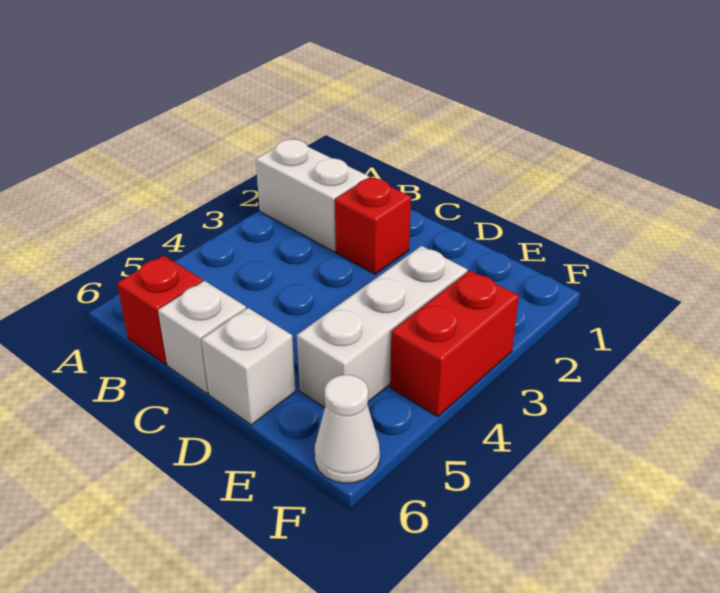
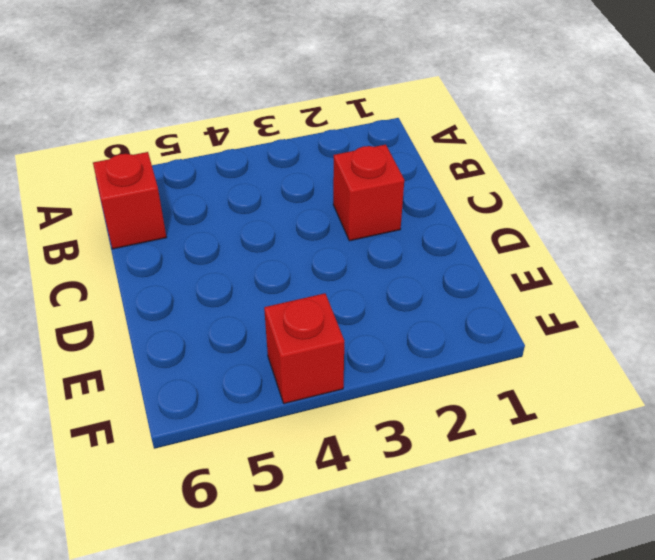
red 1x1 brick [264,293,344,404] -> red 1x2 brick [390,271,519,417]
none -> white 1x2 brick [256,139,368,252]
none -> white 1x1 brick [158,281,246,394]

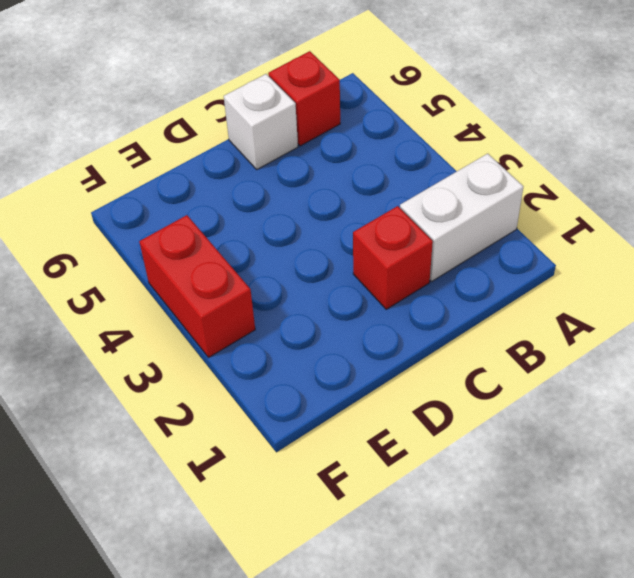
none -> white 1x1 brick [201,308,296,425]
none -> white 1x3 brick [297,246,467,408]

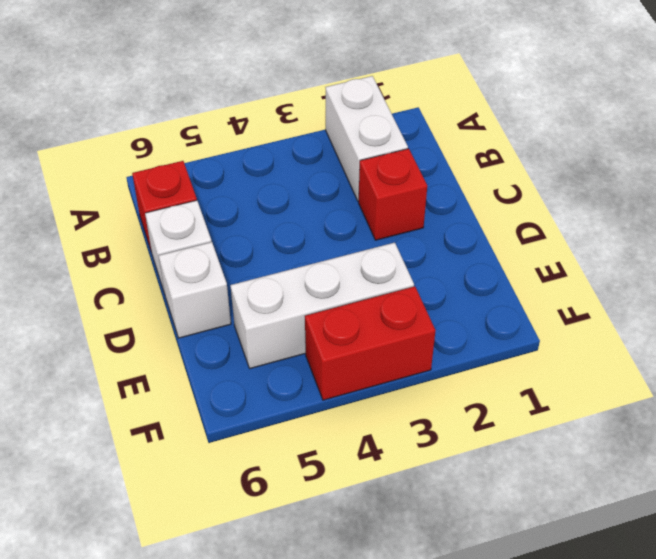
none -> white 1x1 cone [315,375,380,483]

